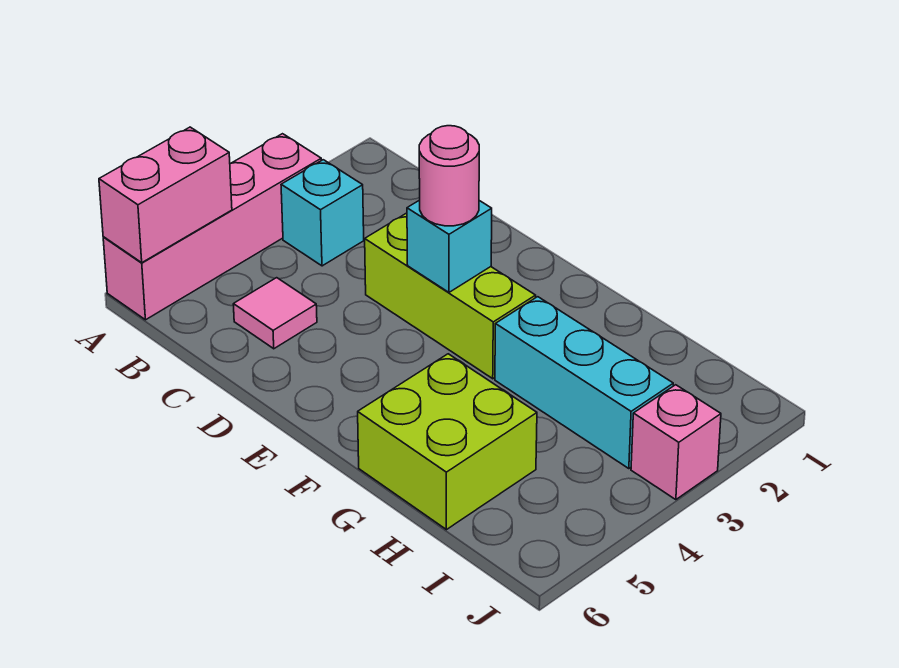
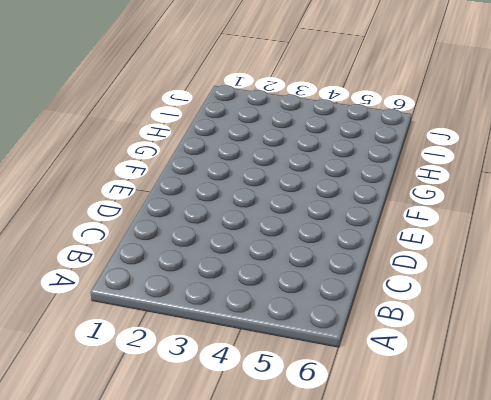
none -> pink 1x4 brick [103,134,321,320]
none -> cyan 1x1 brick [281,160,364,266]

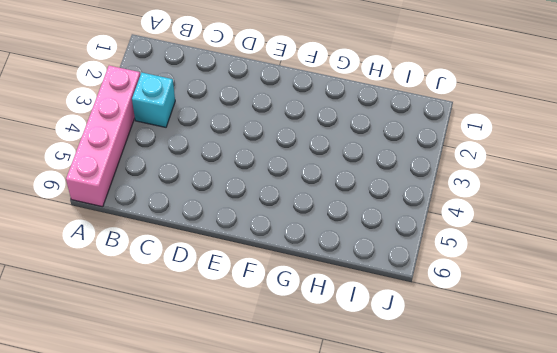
none -> pink 1x1 tile [233,278,317,349]
none -> lime 1x3 brick [365,213,536,379]

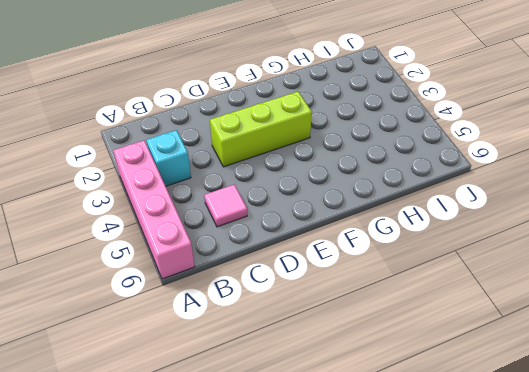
none -> cyan 1x3 brick [495,297,673,469]
none -> lime 2x2 brick [358,354,537,530]

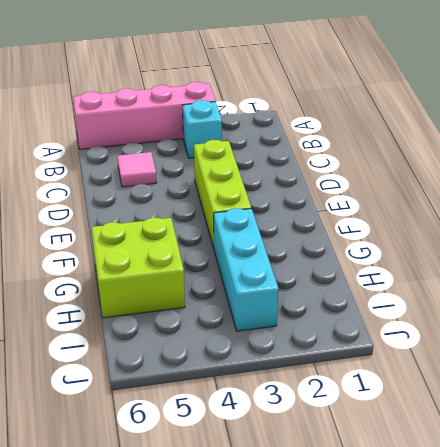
none -> pink 1x1 brick [631,385,721,500]
none -> pink 1x2 brick [99,127,232,263]

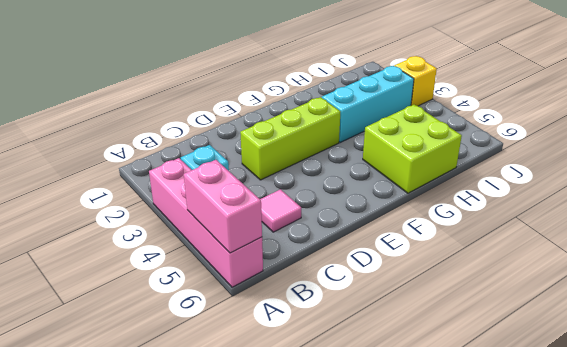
yellow 1x1 brick [394,56,437,106] -> pink 1x1 brick [631,385,721,500]
none -> cyan 1x1 brick [407,200,492,292]
none -> pink 1x1 round brick [419,126,479,226]

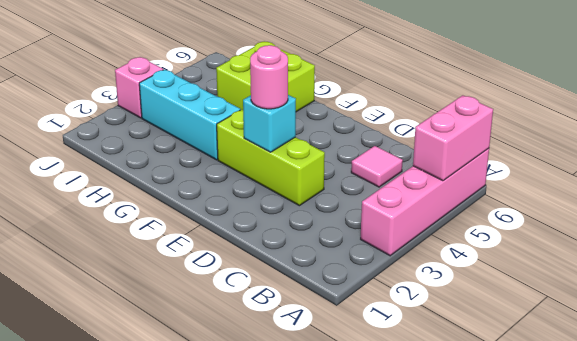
none -> cyan 1x1 brick [281,160,364,266]

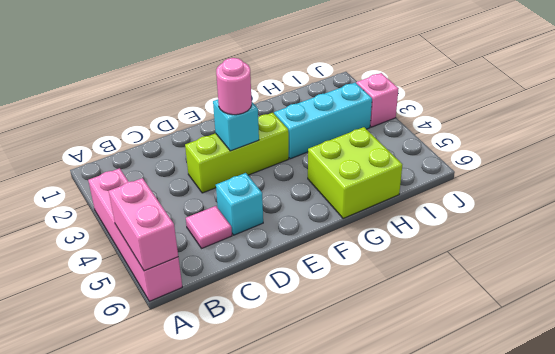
cyan 1x1 brick [216,173,263,235] -> cyan 1x1 brick moved to [281,160,364,266]

